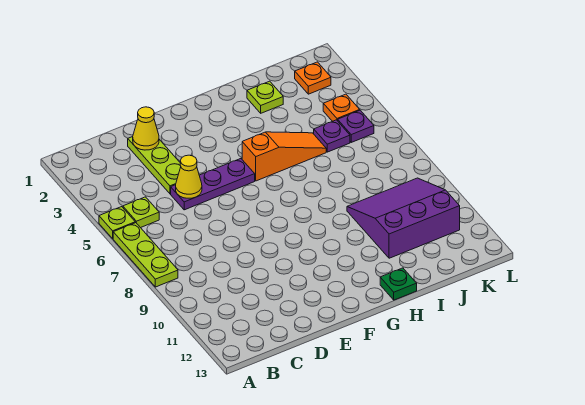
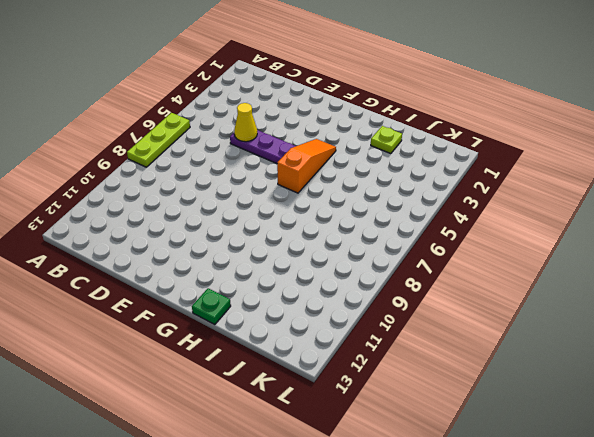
orange 1x3 slope [277,139,336,193] -> orange 1x3 slope turned to [242,132,326,181]
none -> lime 1x1 plate [99,207,135,238]
none -> lime 1x1 plate [123,197,159,228]
none -> lime 1x3 plate [128,137,181,194]

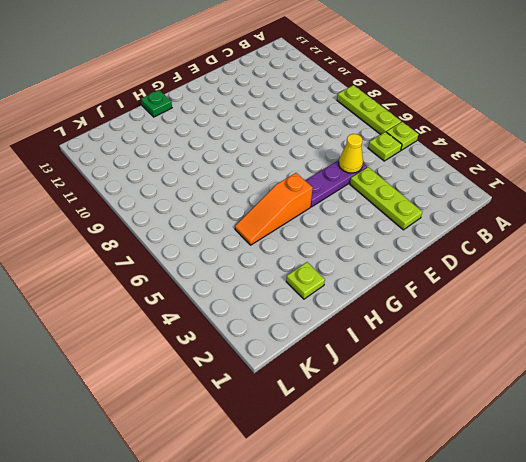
none -> purple 3x3 slope [347,178,460,258]
none -> purple 1x1 plate [314,120,350,152]
none -> orange 1x1 plate [295,62,331,94]

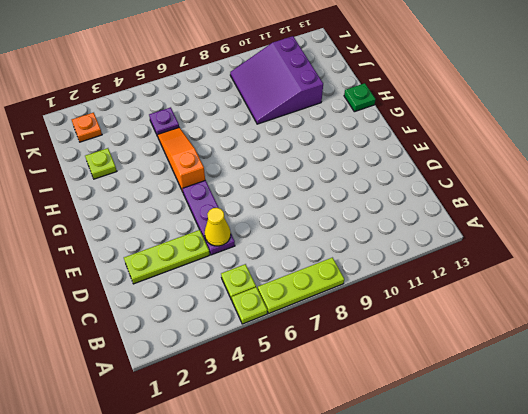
none -> orange 1x1 plate [323,94,360,121]
none -> purple 1x1 plate [338,110,374,142]
none -> yellow 1x1 cone [133,107,159,150]

